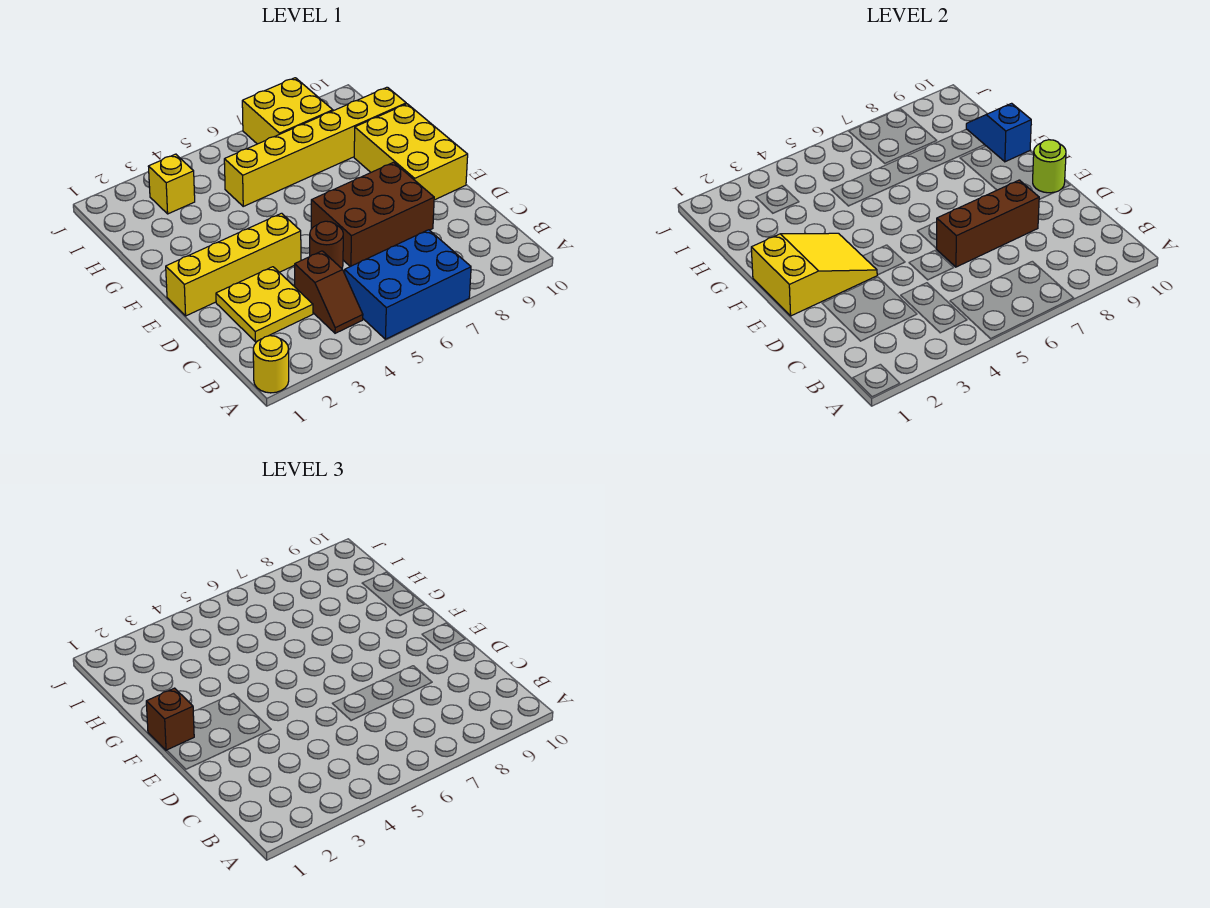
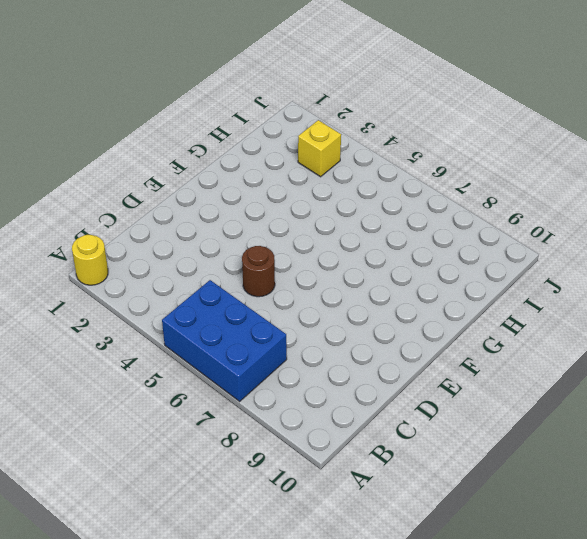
none -> brown 1x2 slope [295,251,363,333]
none -> yellow 2x2 plate [216,267,313,342]
none -> brown 2x3 brick [311,162,434,267]

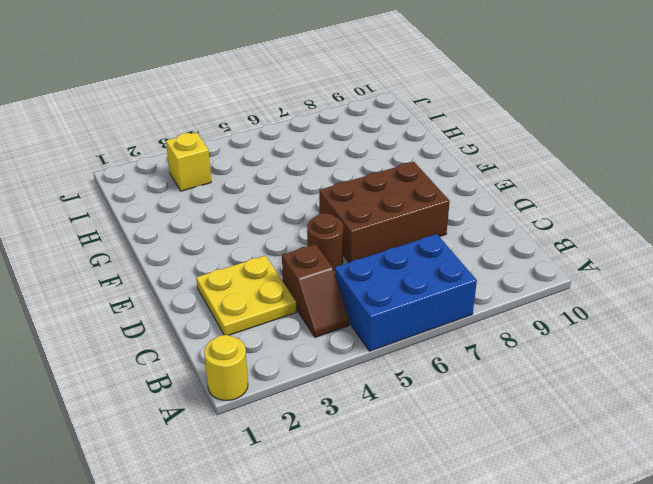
none -> yellow 1x4 brick [166,213,301,316]
none -> yellow 2x3 brick [354,104,468,200]
none -> yellow 1x6 brick [224,87,406,206]

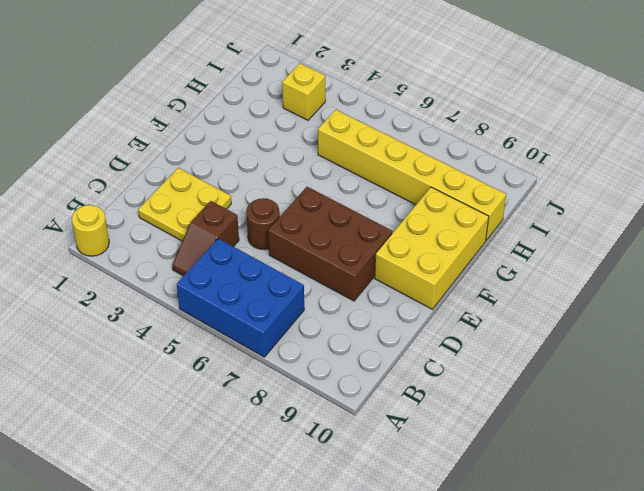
none -> yellow 1x4 brick [166,213,301,316]
none -> yellow 2x2 brick [242,78,333,144]
none -> brown 1x3 brick [936,180,1039,267]

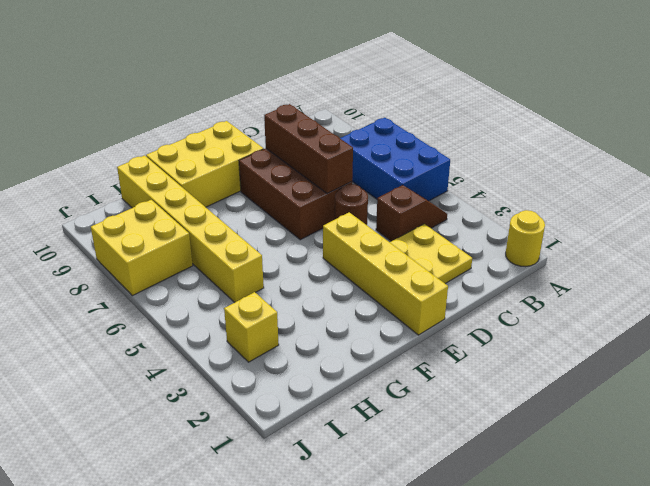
none -> yellow 2x3 slope [751,233,877,316]
none -> lime 1x1 round brick [1033,140,1066,193]
none -> blue 1x2 slope [966,103,1031,162]

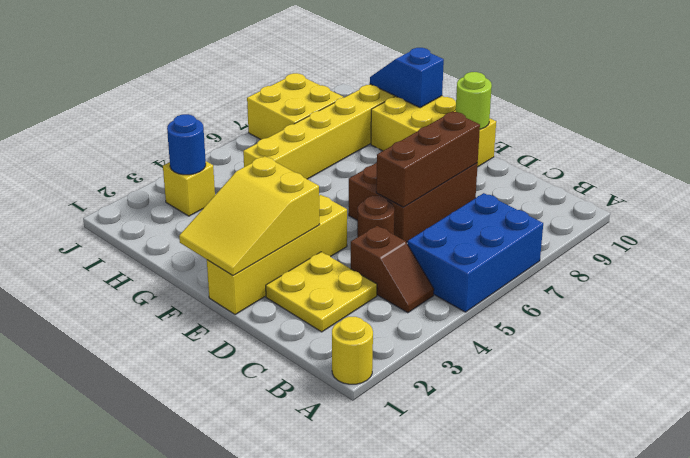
yellow 2x3 slope [179,156,319,276] -> yellow 2x3 slope turned to [751,233,877,316]
blue 1x1 round brick [167,114,206,175] -> none
none -> brown 1x1 brick [146,688,194,750]

